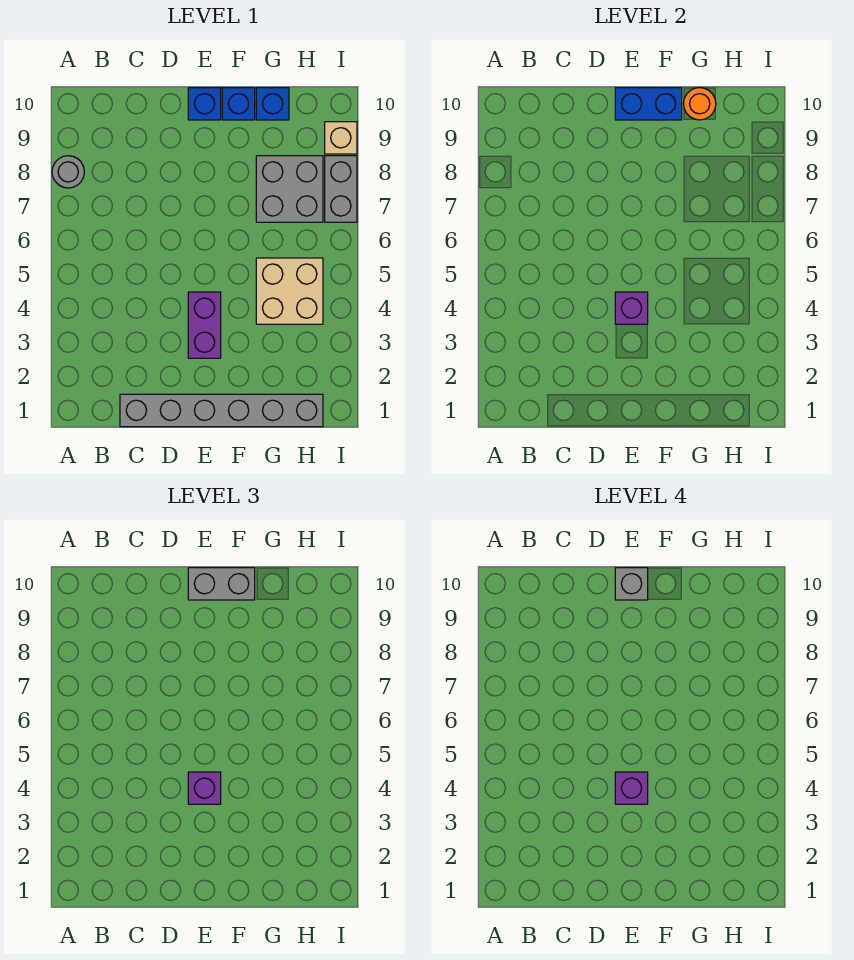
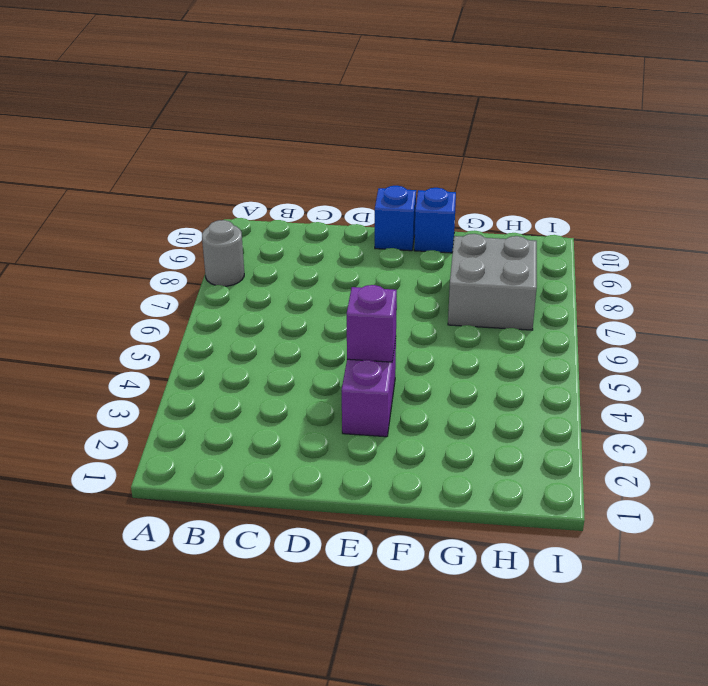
none -> grey 1x6 brick [120,394,323,427]
none -> tan 2x2 brick [256,258,323,324]
none -> blue 1x1 brick [256,88,289,120]

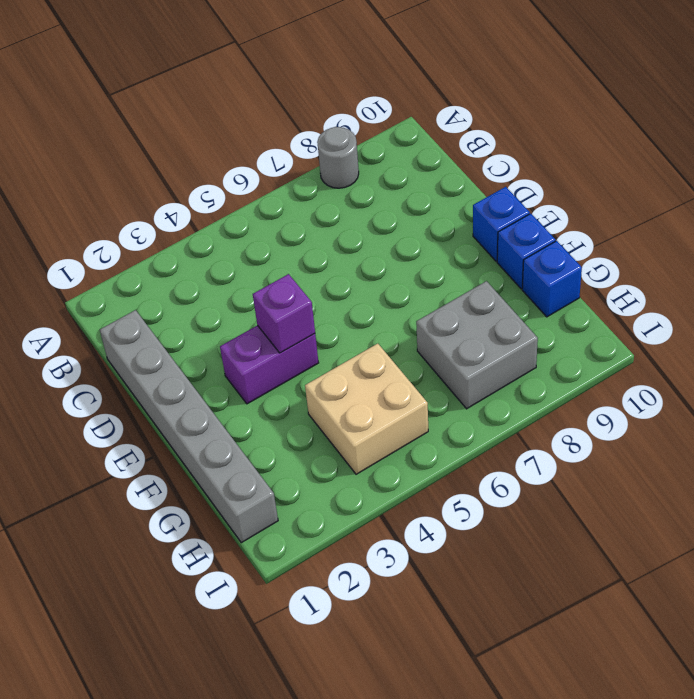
none -> grey 1x2 brick [325,156,357,222]
none -> tan 1x1 brick [325,122,357,154]
none -> blue 1x2 brick [615,88,682,120]

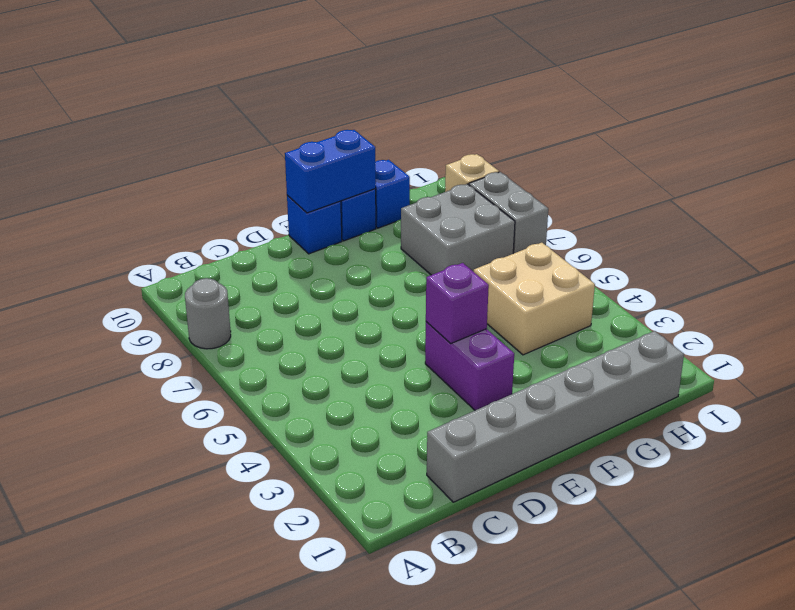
none -> orange 1x1 round brick [683,88,716,120]
none -> purple 1x1 brick [188,772,221,804]
none -> grey 1x2 brick [188,568,255,600]

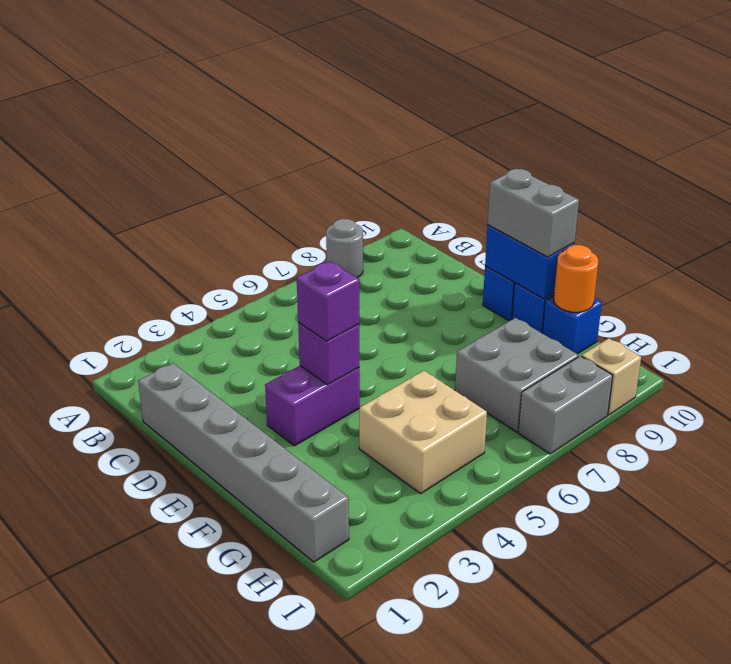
none -> purple 1x1 brick [615,772,648,804]
none -> grey 1x1 brick [615,568,648,600]

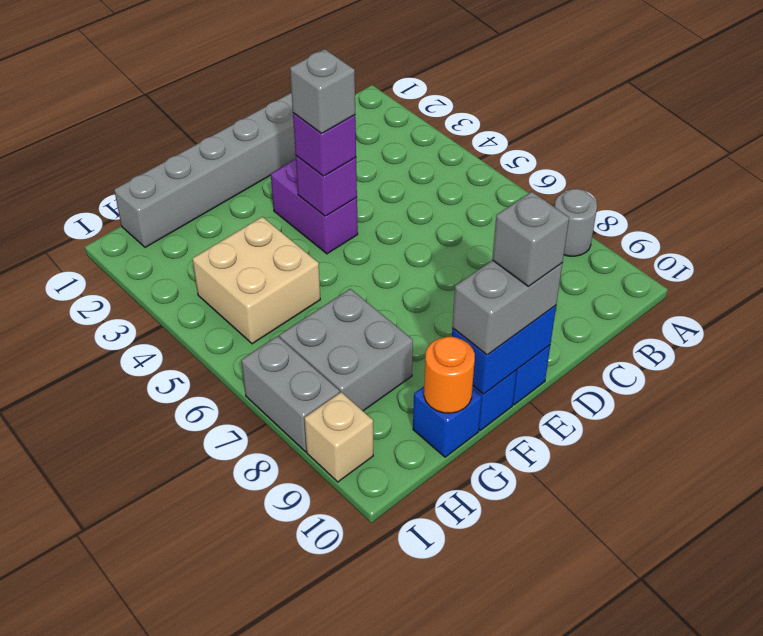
grey 1x1 brick [290,49,355,134] -> purple 1x1 brick [615,772,648,804]

